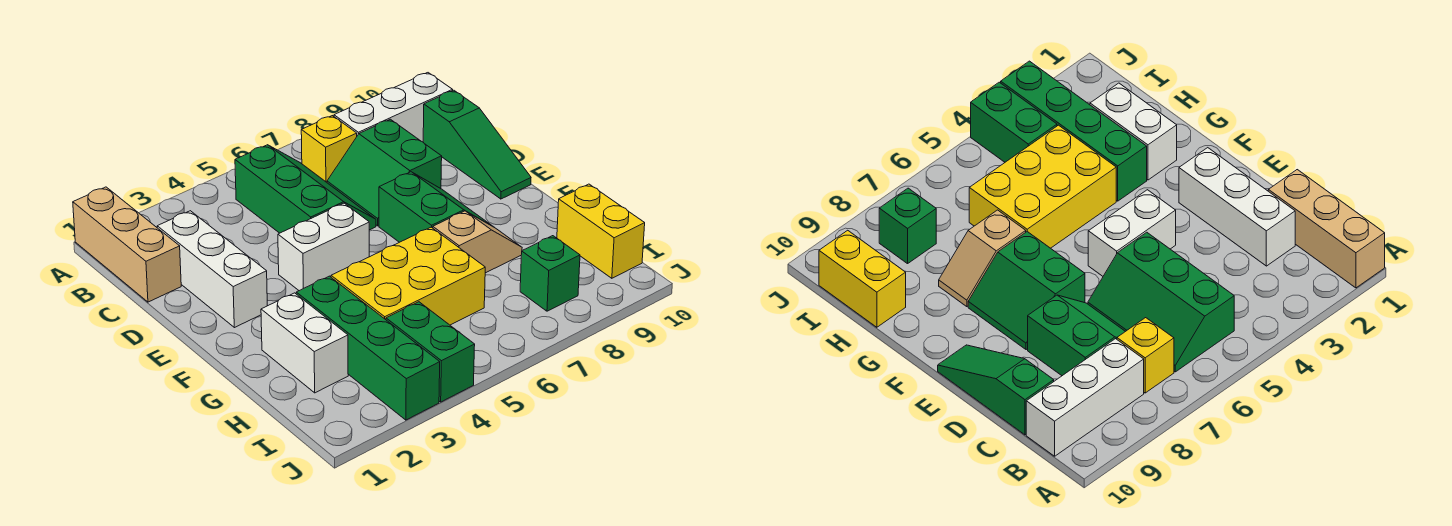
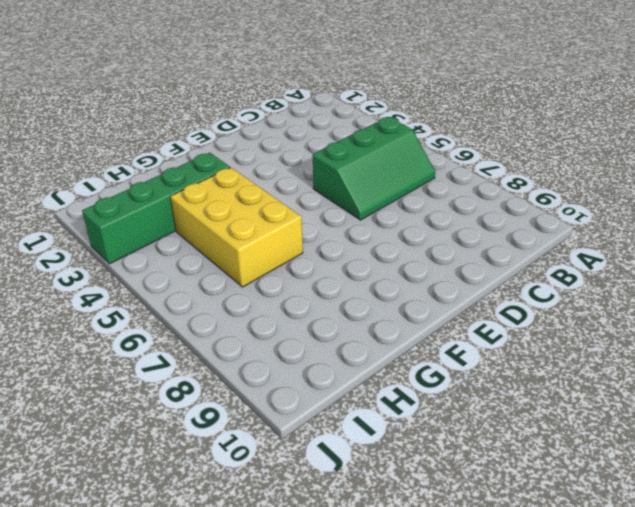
none -> tan 1x3 brick [73,187,181,302]
none -> yellow 1x1 brick [301,116,357,182]
none -> white 1x3 brick [334,73,453,142]

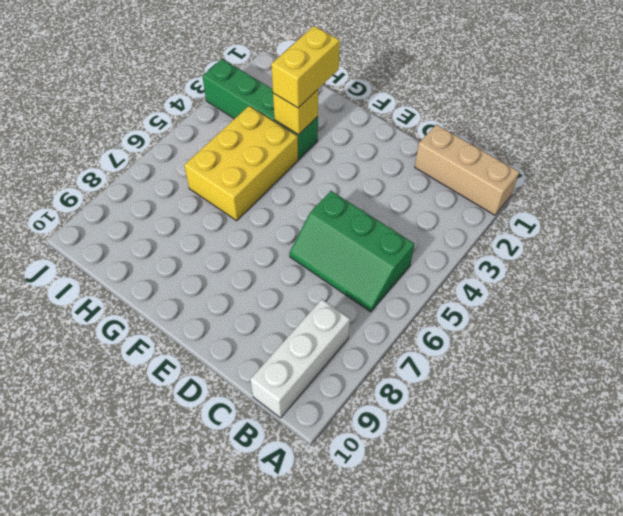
yellow 1x2 brick [271,26,340,108] -> yellow 1x2 brick turned to [557,184,645,278]
yellow 1x1 brick [273,90,318,135] -> yellow 1x1 brick moved to [301,116,357,182]
none -> white 1x3 brick [157,211,267,328]
none -> green 2x2 slope [327,119,442,226]
none -> green 1x3 slope [423,90,531,199]

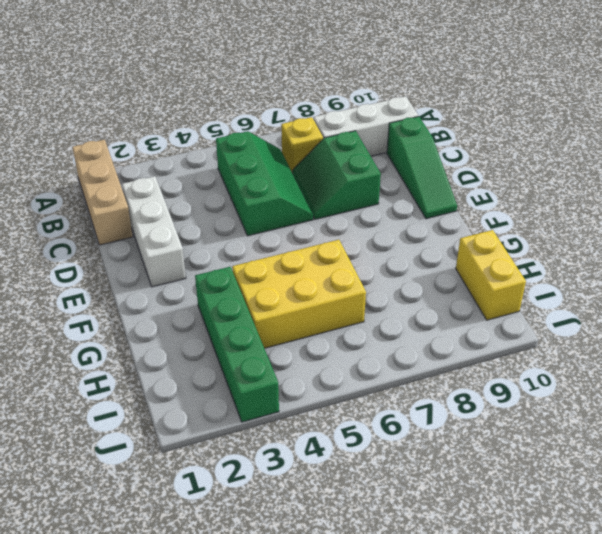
none -> white 1x2 brick [278,203,369,291]
none -> green 2x2 slope [379,172,492,242]
none -> white 1x2 brick [261,293,348,393]

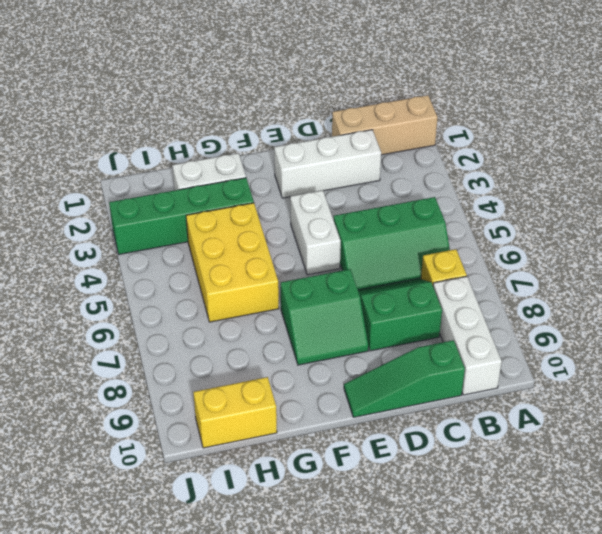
none -> tan 1x2 slope [433,211,522,273]
none -> green 1x2 brick [386,302,475,402]
none -> green 1x1 brick [520,236,580,311]

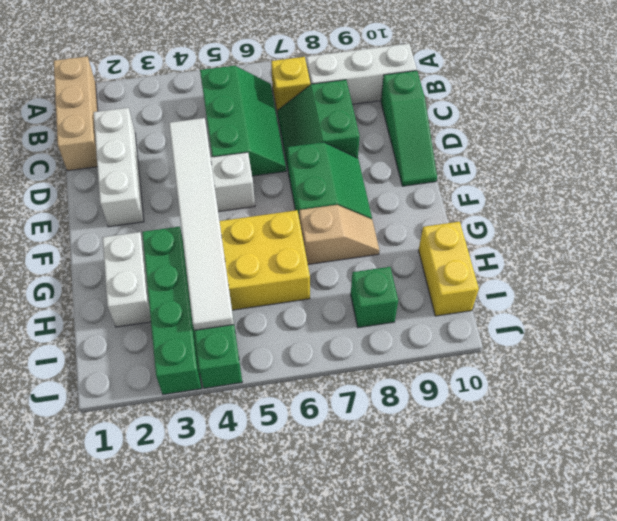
white 1x6 tile [169,118,234,330] -> none

